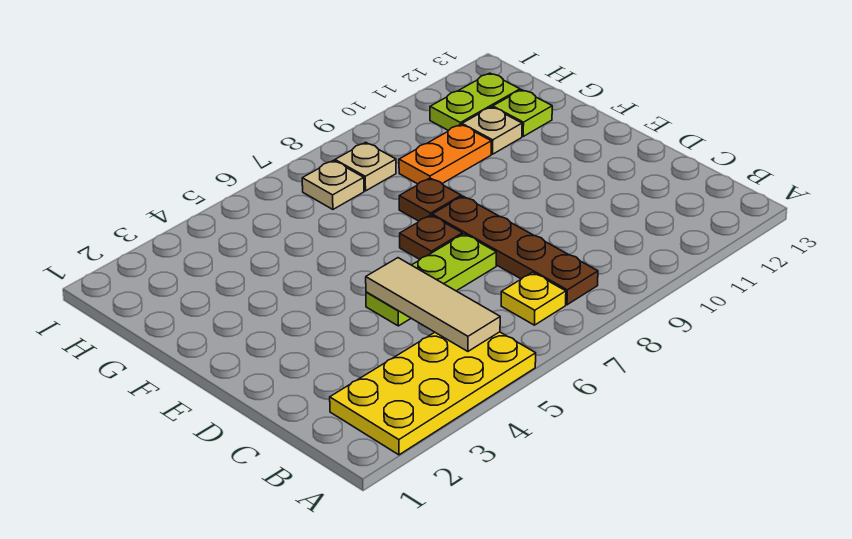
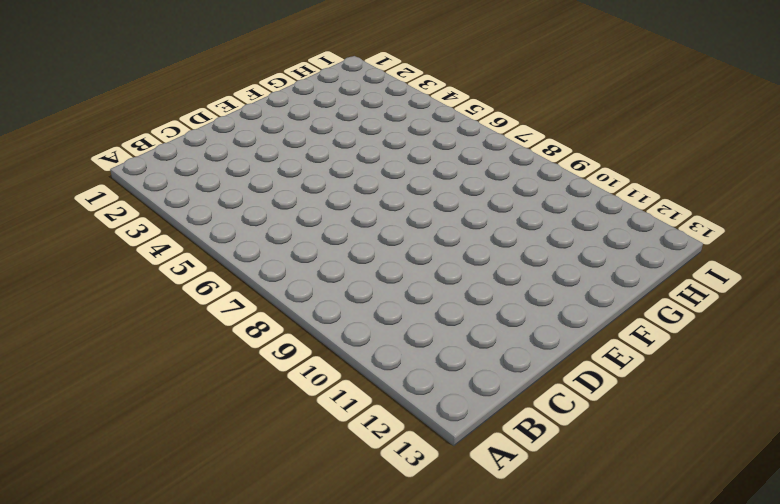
none -> yellow 2x4 plate [330,332,536,455]
none -> yellow 1x1 plate [501,272,566,325]
none -> brown 1x4 plate [432,196,598,305]

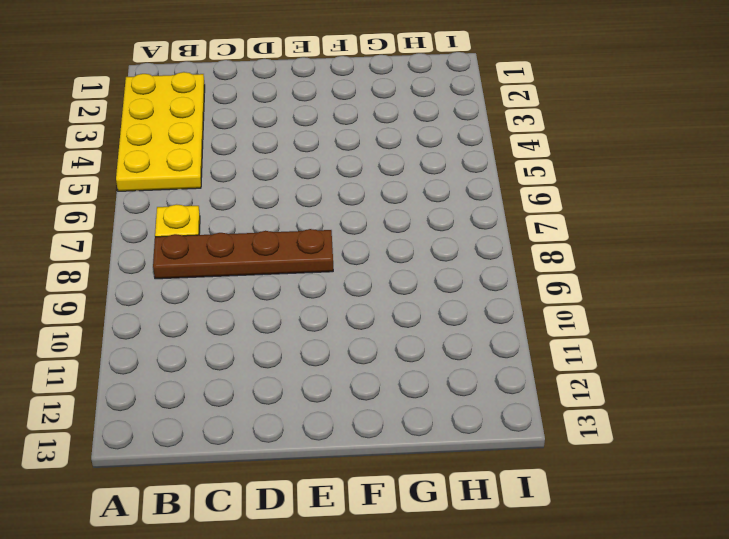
none -> lime 1x3 plate [366,234,496,326]
none -> brown 1x1 plate [400,215,462,259]
none -> brown 1x1 plate [399,178,461,221]

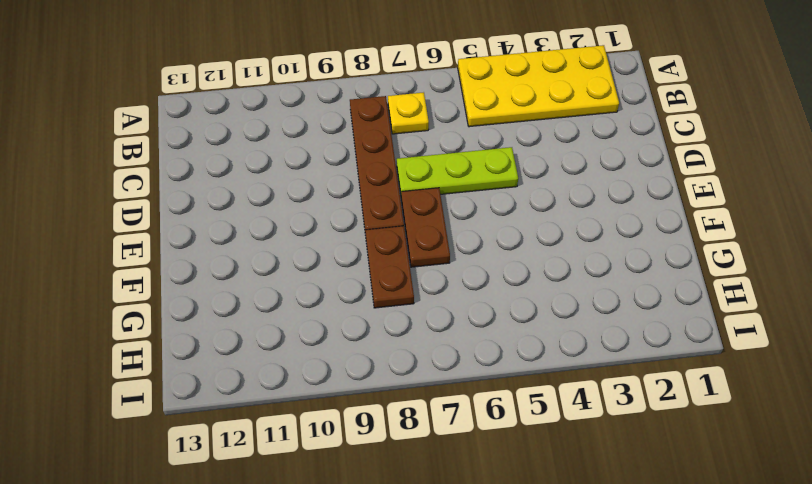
brown 1x2 plate [401,188,450,267] -> brown 1x1 plate [400,215,462,259]
brown 1x2 plate [365,226,414,308] -> brown 1x1 plate [399,178,461,221]
none -> orange 1x2 plate [399,124,491,184]
none -> tan 1x1 plate [462,107,522,154]
none -> lime 1x1 plate [493,90,552,136]

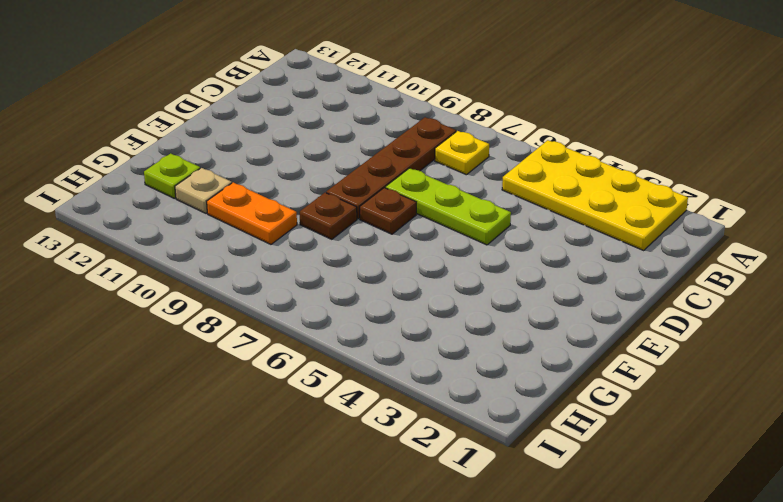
none -> tan 1x1 plate [302,160,364,209]
none -> tan 1x1 plate [335,142,396,191]
none -> lime 1x2 plate [430,73,520,131]

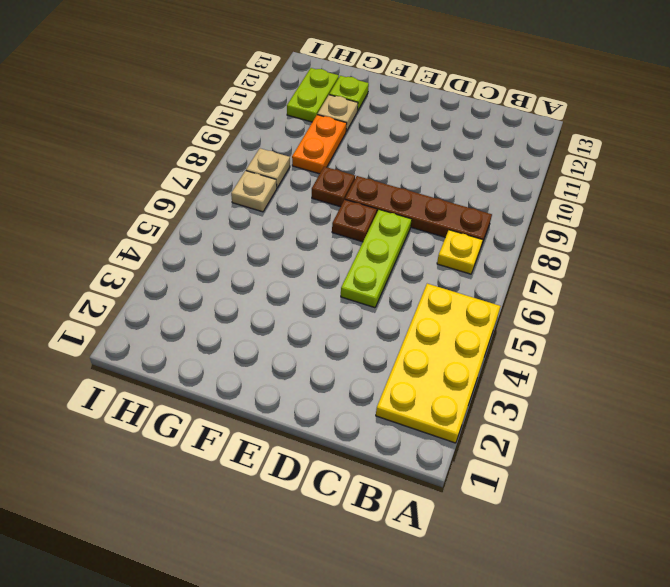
none -> tan 1x3 tile [366,258,500,351]

